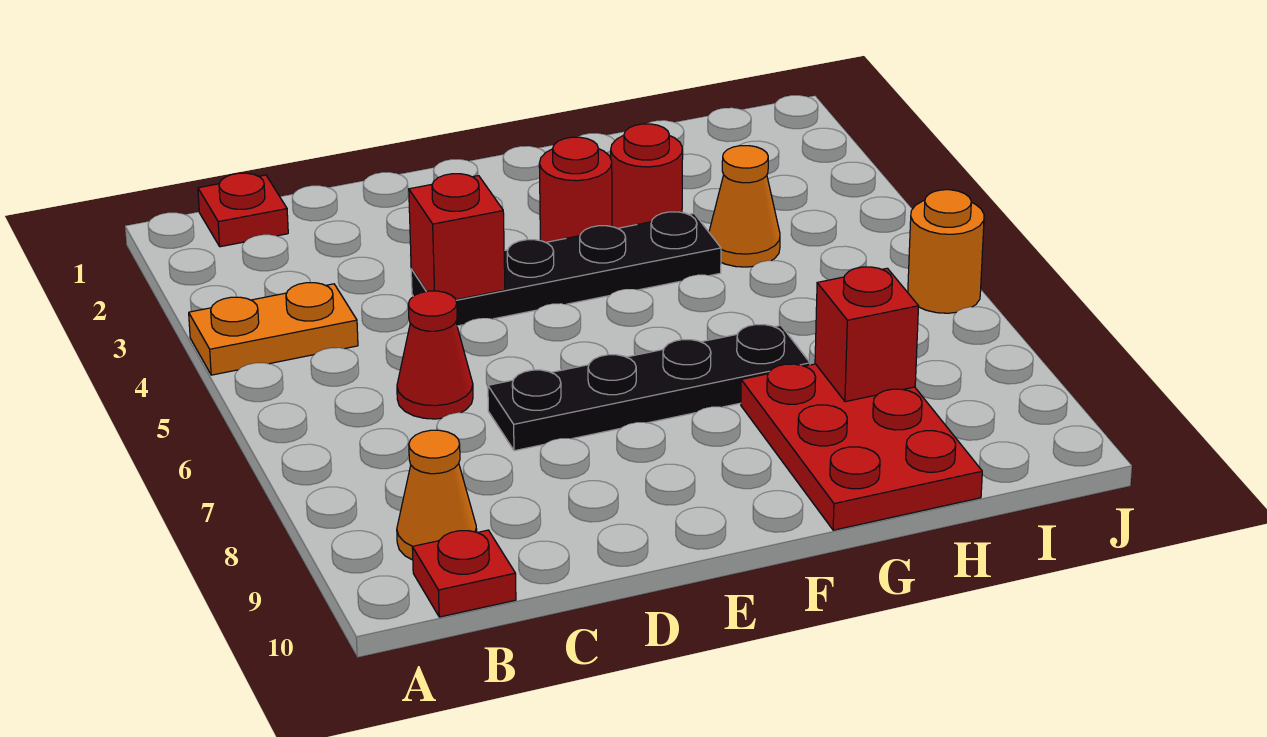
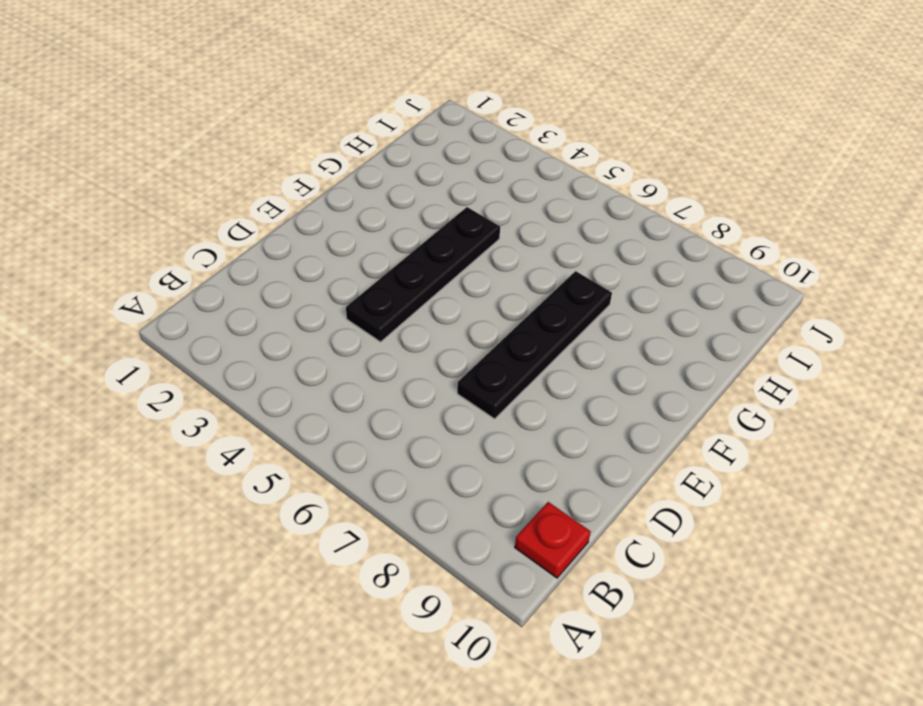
none -> orange 1x2 plate [189,283,358,375]
none -> red 1x1 plate [198,173,288,247]
none -> orange 1x1 cone [397,430,477,560]

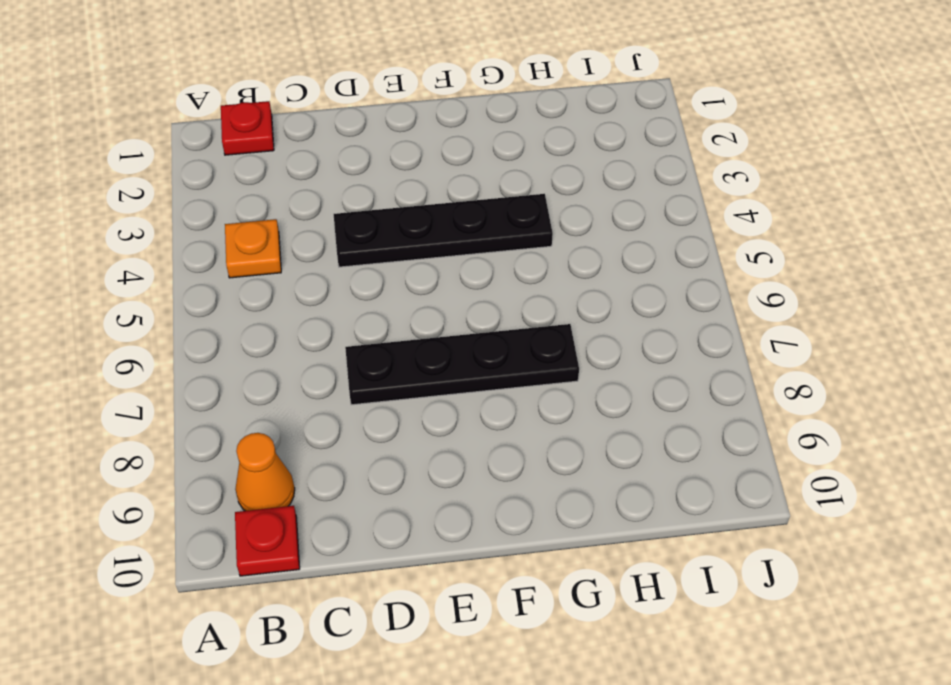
orange 1x1 plate [225,219,281,278] -> orange 1x2 plate [189,283,358,375]
none -> red 1x1 cone [397,291,473,419]
none -> red 1x1 round brick [539,137,612,242]
none -> red 1x1 round brick [611,124,683,228]

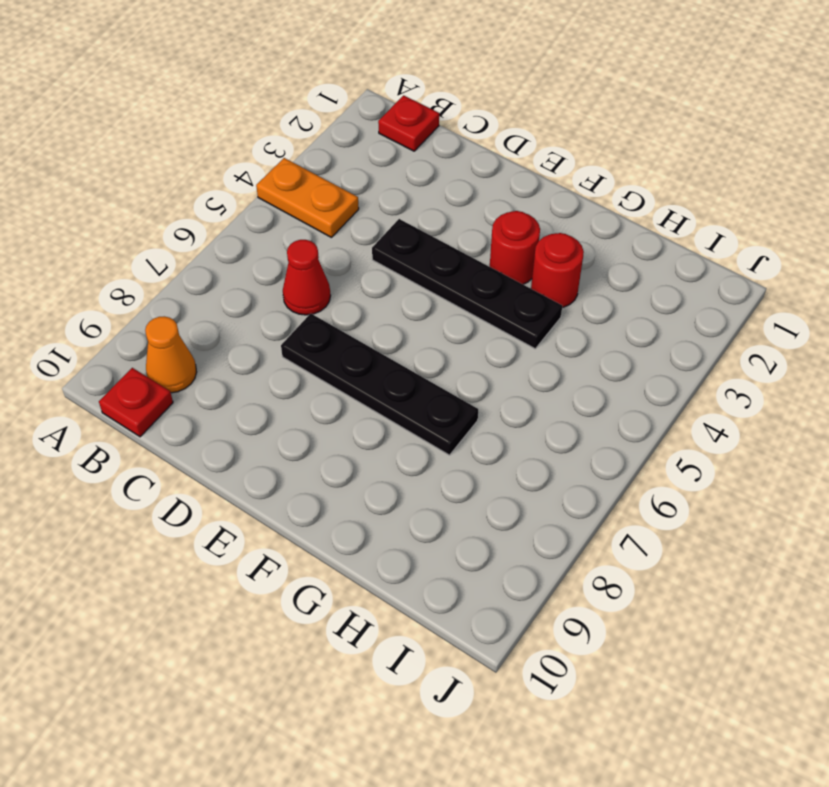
none -> red 2x3 plate [741,364,982,530]
none -> orange 1x1 cone [709,146,780,267]
none -> orange 1x1 round brick [908,190,984,313]

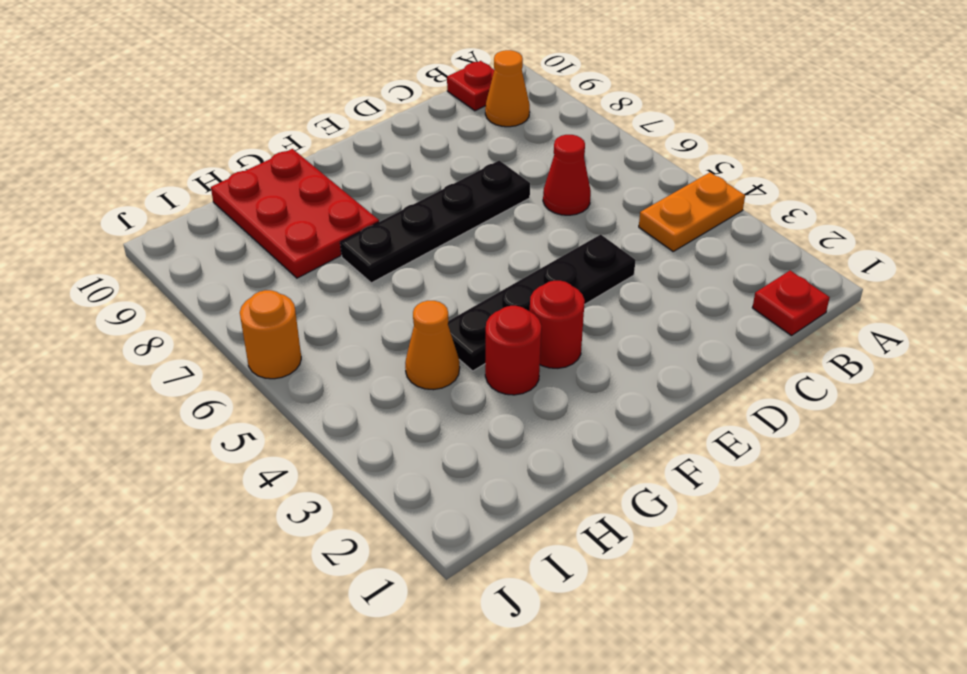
none -> red 1x1 brick [409,174,505,300]
none -> red 1x1 brick [815,267,919,402]

